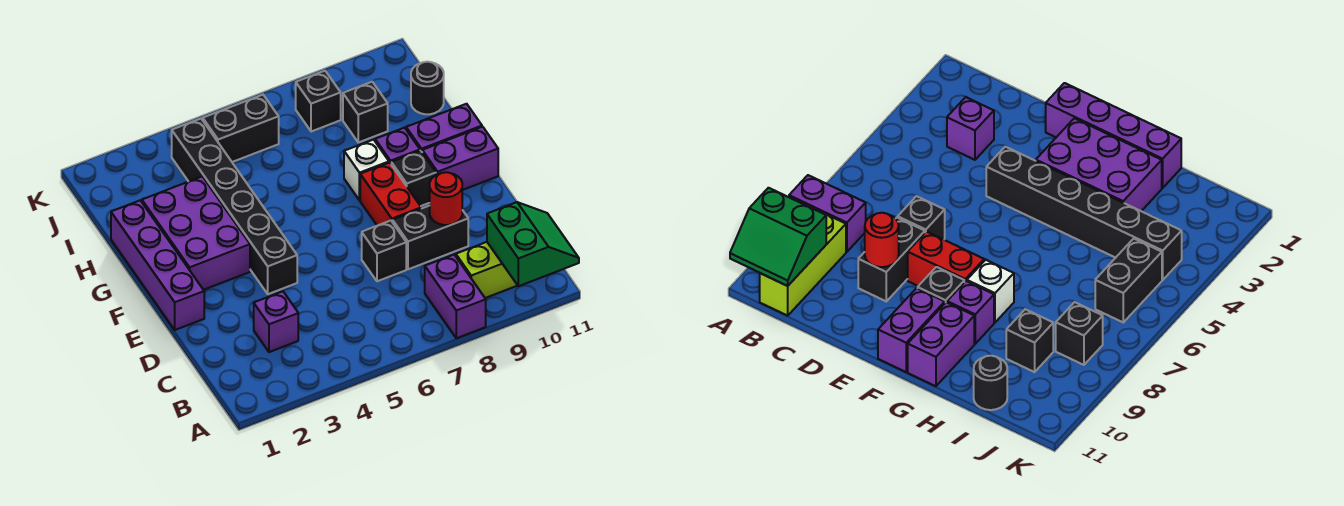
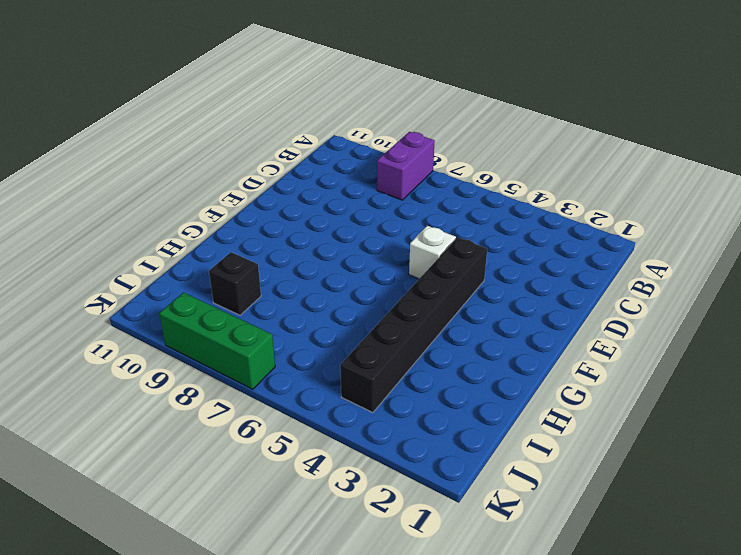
white 1x1 brick [409,226,456,279] -> white 1x1 brick moved to [344,140,389,200]
green 1x3 brick [159,293,275,389] -> none
none -> lime 1x3 brick [456,242,518,298]
none -> purple 1x1 brick [254,291,298,352]
none -> black 1x1 brick [362,221,406,281]

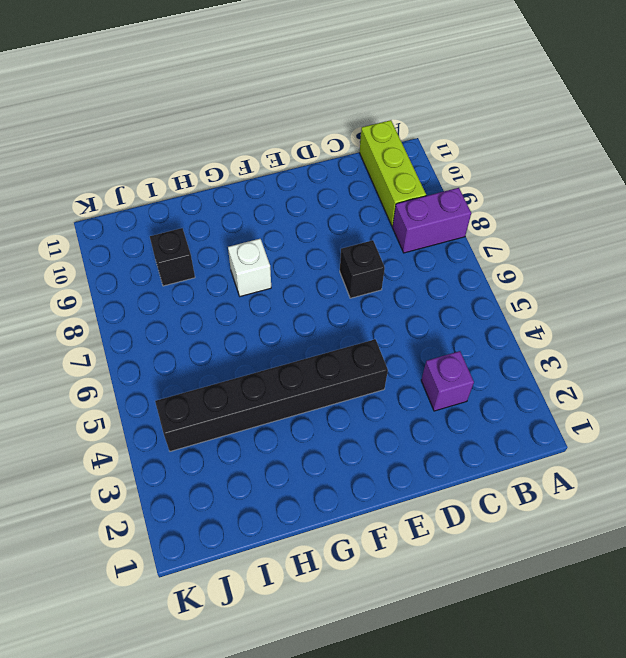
none -> black 1x2 brick [393,206,468,269]
none -> purple 1x4 brick [111,200,204,330]
none -> red 1x2 brick [360,163,421,226]

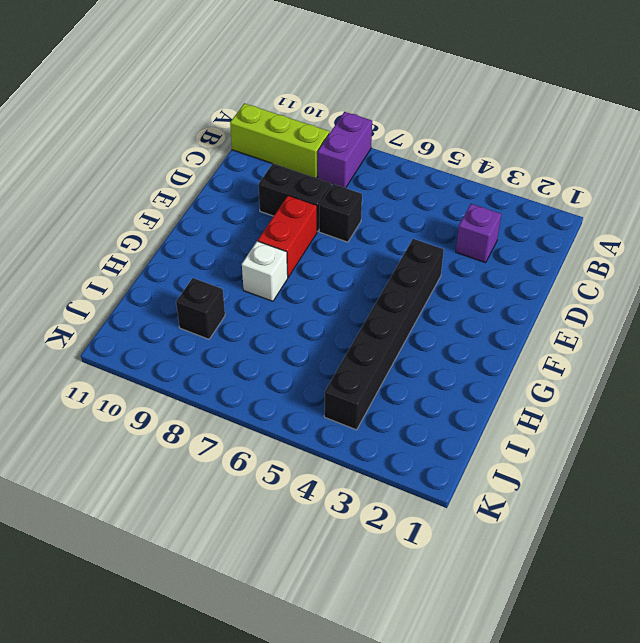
none -> purple 1x4 brick [111,200,204,330]
none -> purple 2x3 brick [142,176,250,290]
none -> black 1x1 brick [391,151,436,206]

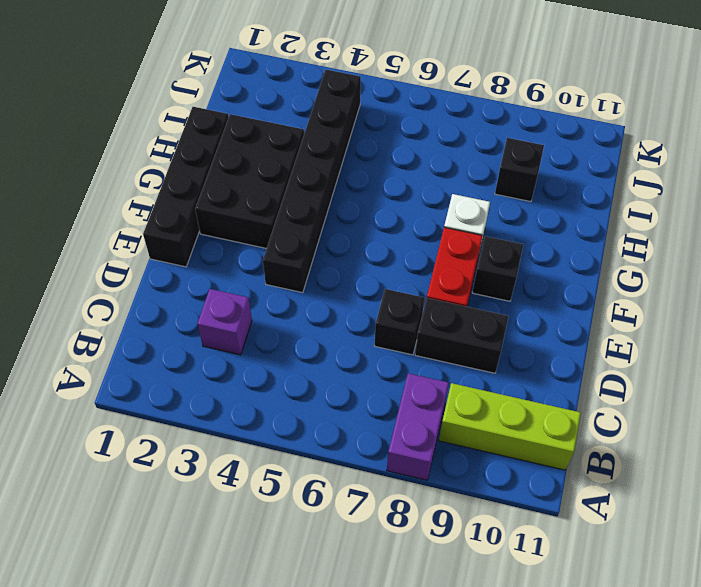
black 1x4 brick [143,107,229,267] -> purple 1x4 brick [111,200,204,330]
black 2x3 brick [195,114,304,248] -> purple 2x3 brick [142,176,250,290]
none -> purple 1x2 brick [422,127,498,190]
none -> purple 1x1 brick [375,128,420,163]
none -> purple 1x2 brick [406,104,482,151]

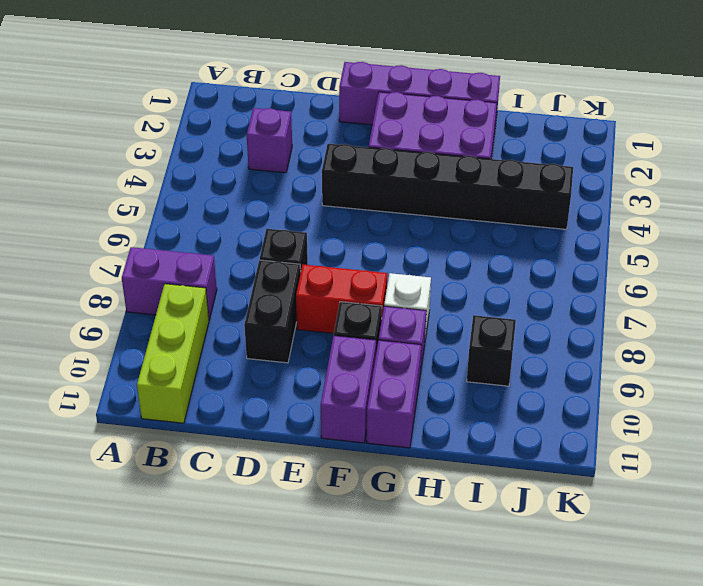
none -> black 1x1 round brick [411,62,444,114]
none -> black 1x2 brick [203,95,279,162]
none -> black 1x1 brick [296,71,341,132]

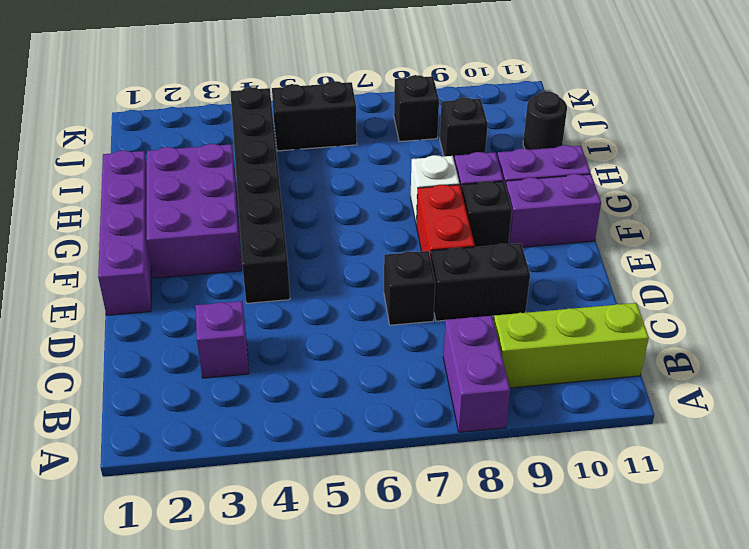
none -> green 2x2 slope [487,202,579,286]
none -> red 1x1 round brick [430,172,462,225]

